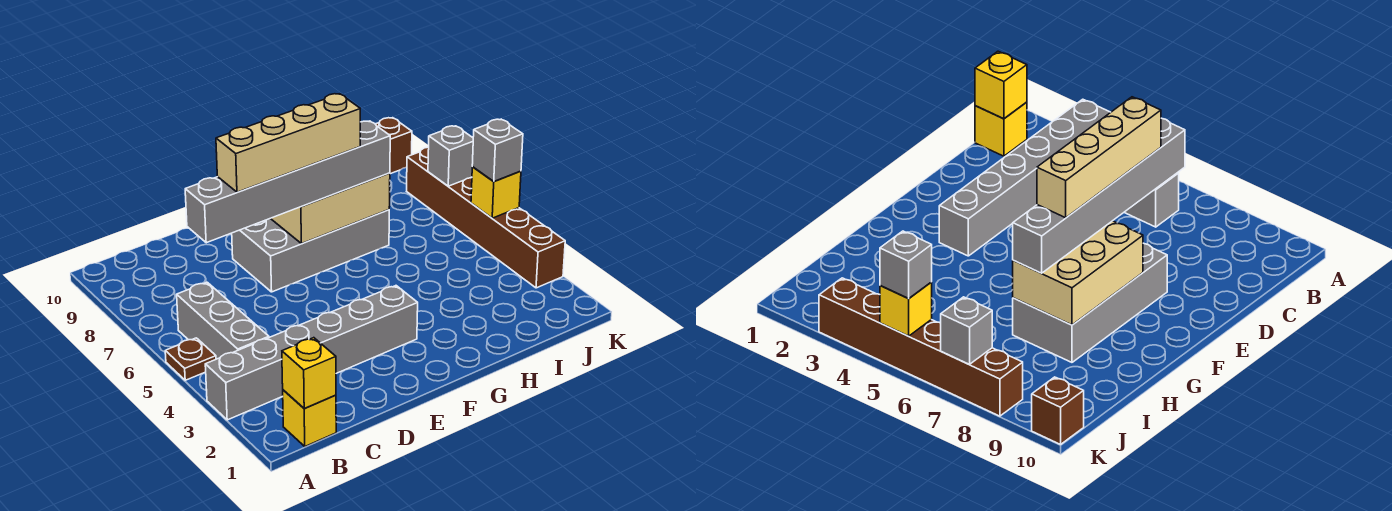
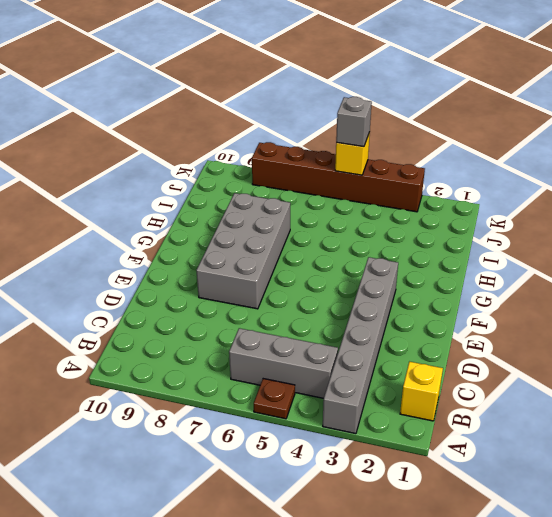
none -> brown 1x1 brick [376,118,412,174]
none -> yellow 1x1 brick [282,338,336,409]
none -> tan 2x3 brick [270,173,390,244]

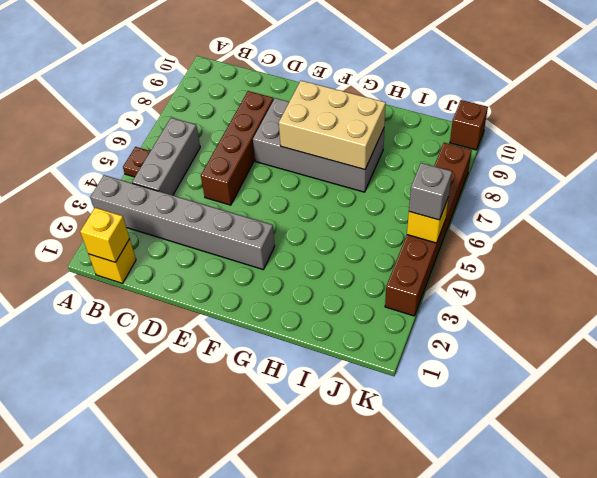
brown 1x4 brick [201,91,274,205] -> none
none -> grey 1x1 brick [428,126,473,186]
none -> grey 1x6 brick [185,121,390,243]
none -> tan 1x4 brick [216,94,360,192]

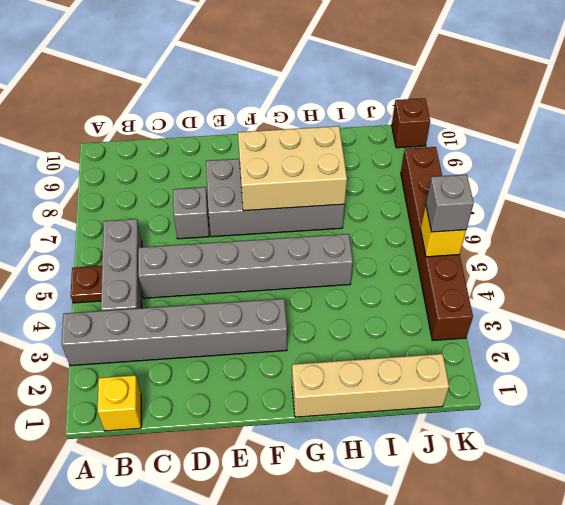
grey 1x6 brick [138,234,353,298] -> grey 1x6 brick moved to [185,121,390,243]
grey 1x1 brick [173,187,209,239] -> grey 1x1 brick moved to [428,126,473,186]
tan 1x4 brick [292,354,449,417] -> tan 1x4 brick moved to [216,94,360,192]
none -> yellow 1x1 brick [282,338,336,409]

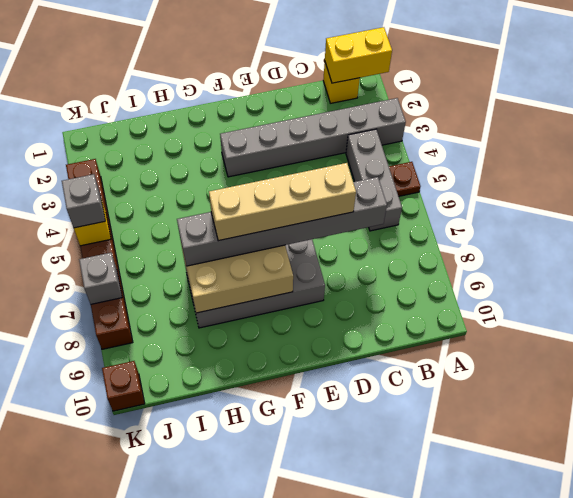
yellow 1x2 brick [325,27,392,83] -> yellow 1x1 brick [282,338,336,409]

